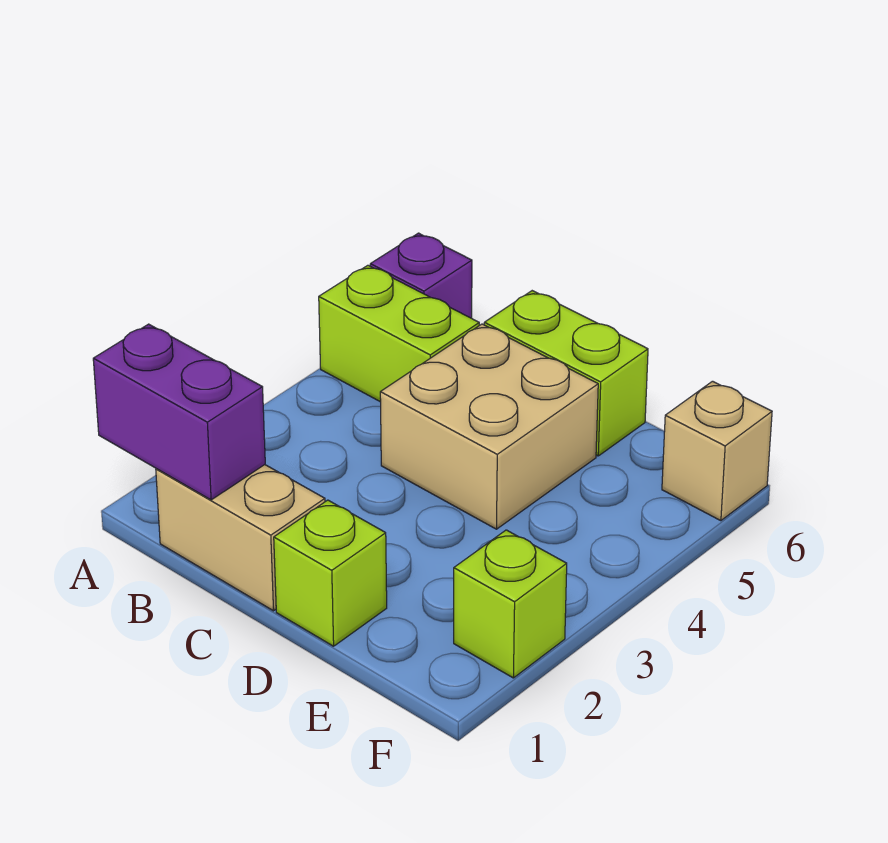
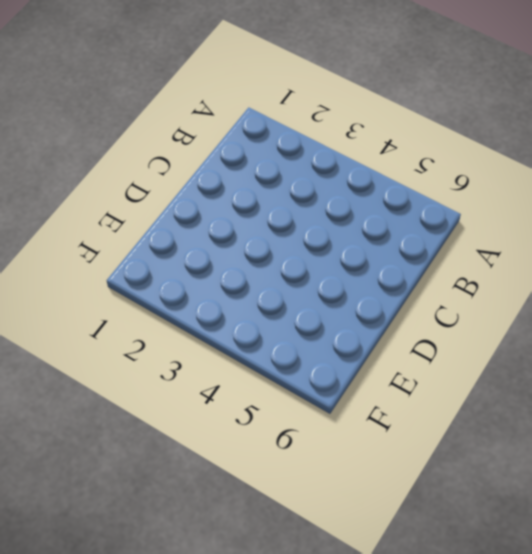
none -> lime 1x2 brick [319,265,479,402]
none -> purple 1x1 brick [370,233,472,318]

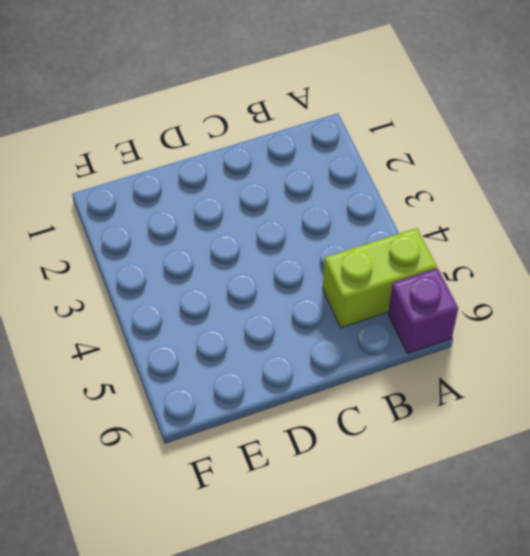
none -> tan 1x2 brick [156,465,325,611]
none -> tan 2x2 brick [380,324,598,529]

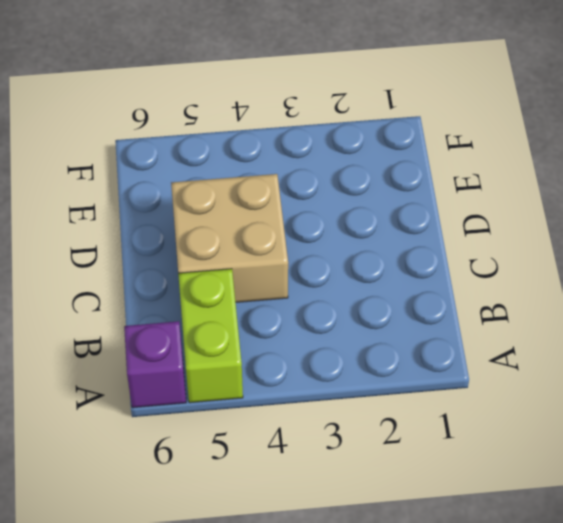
none -> tan 1x2 brick [156,465,325,611]
none -> lime 1x2 brick [484,291,648,456]

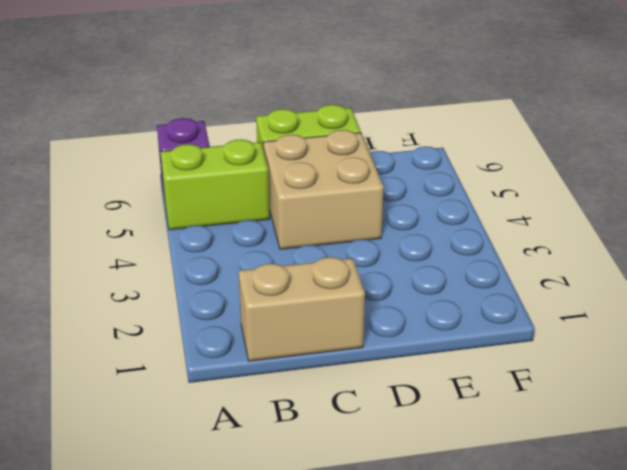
none -> lime 1x1 brick [274,500,387,646]
none -> lime 1x1 brick [454,530,567,678]

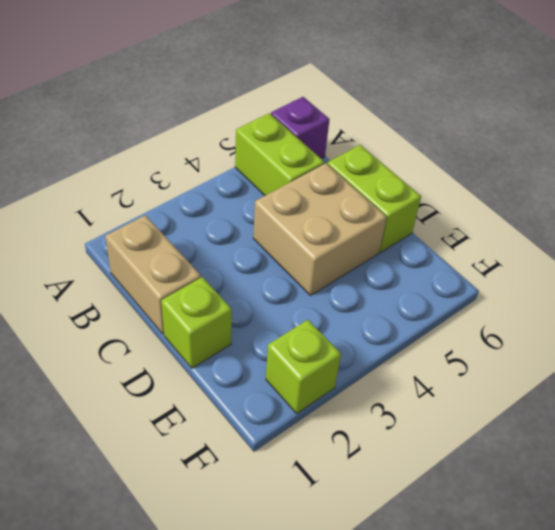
none -> tan 1x1 brick [662,381,772,521]
none -> purple 1x2 brick [93,324,265,500]

